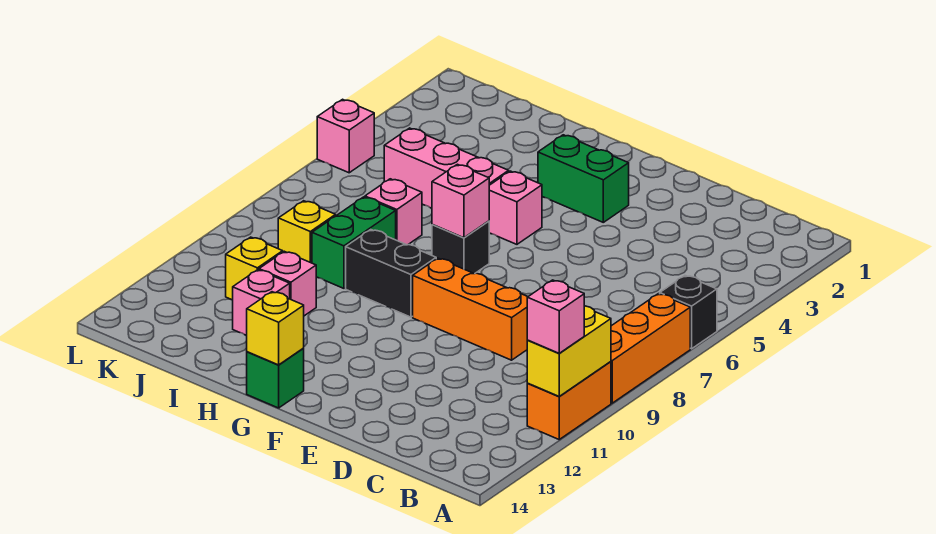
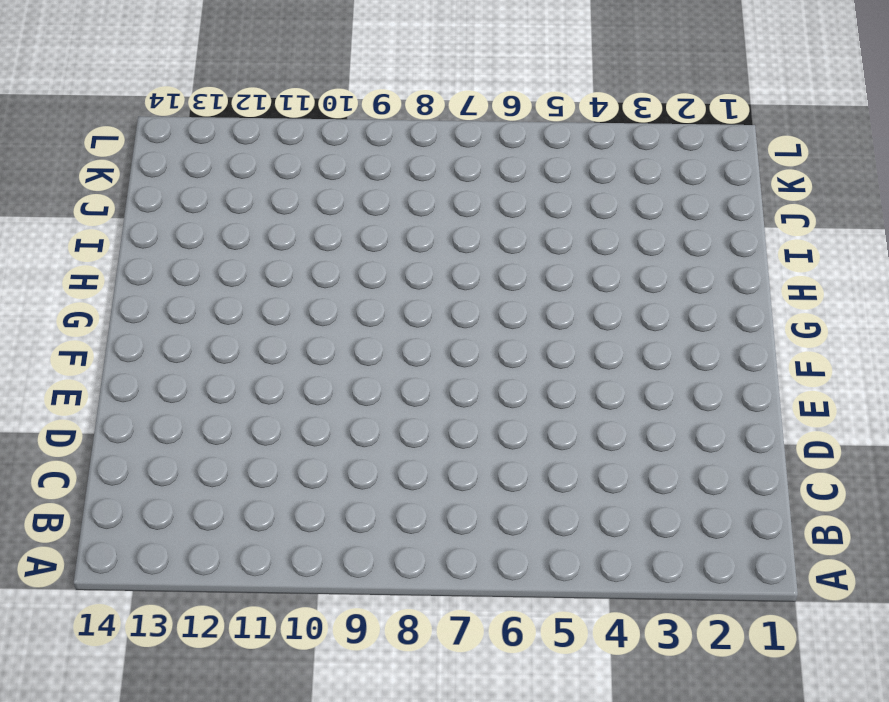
none -> black 1x1 brick [660,276,717,349]
none -> orange 1x3 brick [611,294,690,403]
none -> orange 1x2 brick [527,362,611,439]

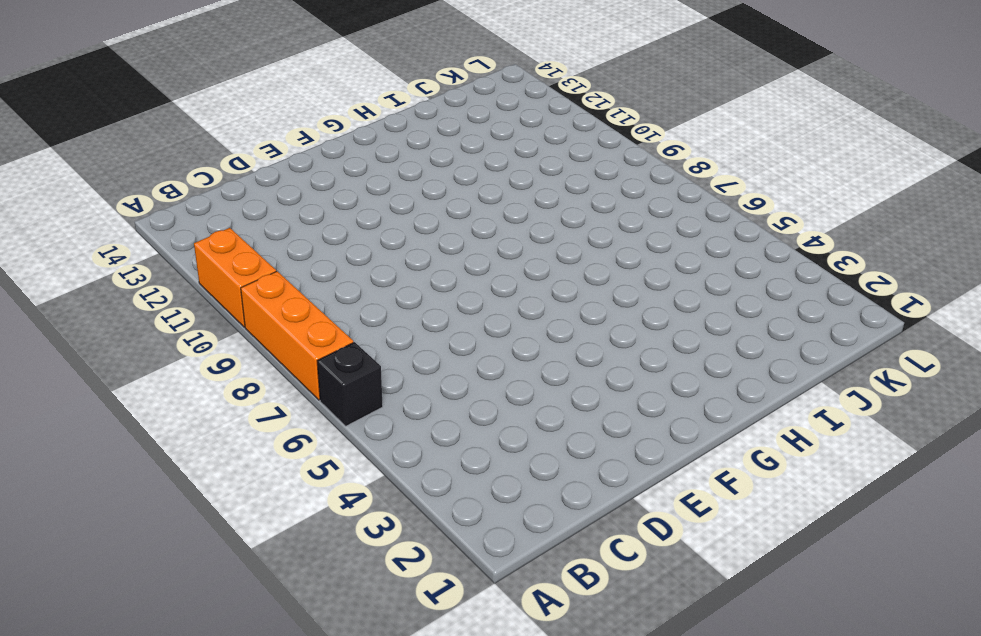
none -> orange 1x3 brick [413,258,528,360]
none -> green 1x2 brick [538,135,629,222]
none -> pink 1x1 brick [489,171,542,244]

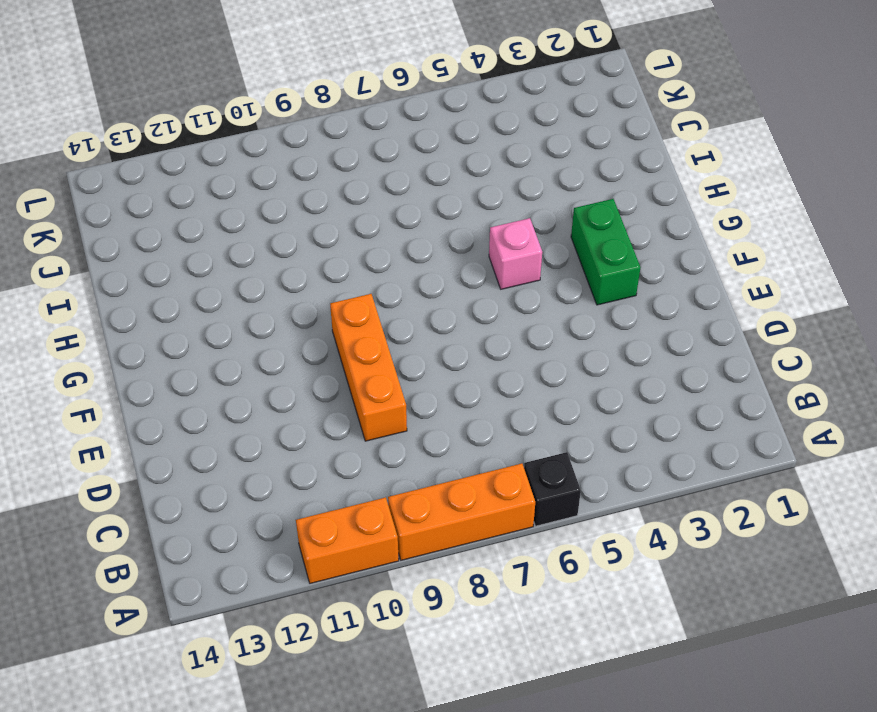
none -> black 1x1 brick [432,221,489,274]
none -> black 1x2 brick [346,230,436,317]
none -> green 1x1 brick [247,348,304,408]

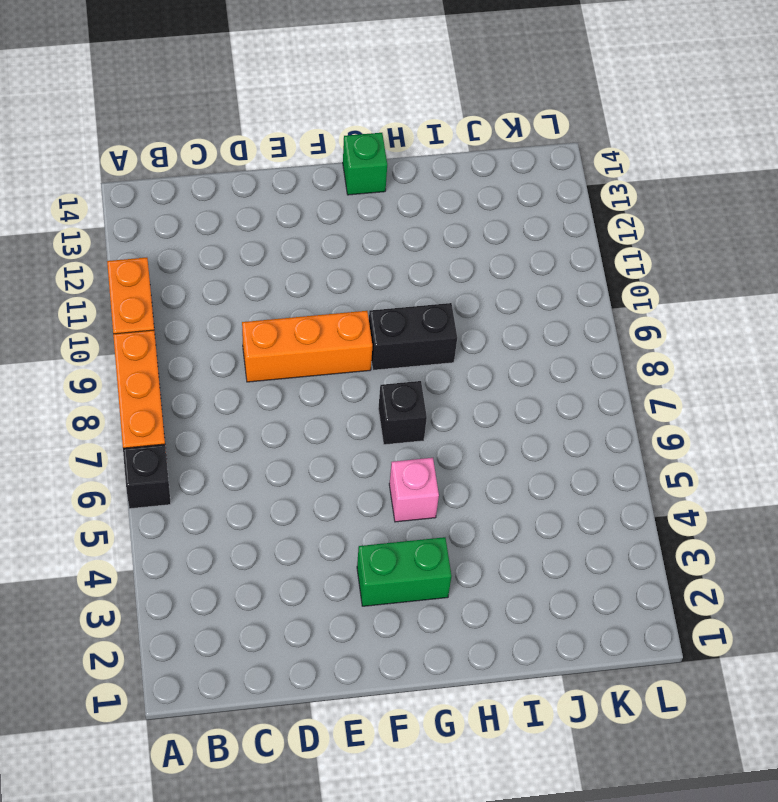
none -> pink 1x3 brick [384,128,509,208]
none -> pink 1x1 brick [365,179,422,245]
none -> green 1x2 brick [312,197,396,288]

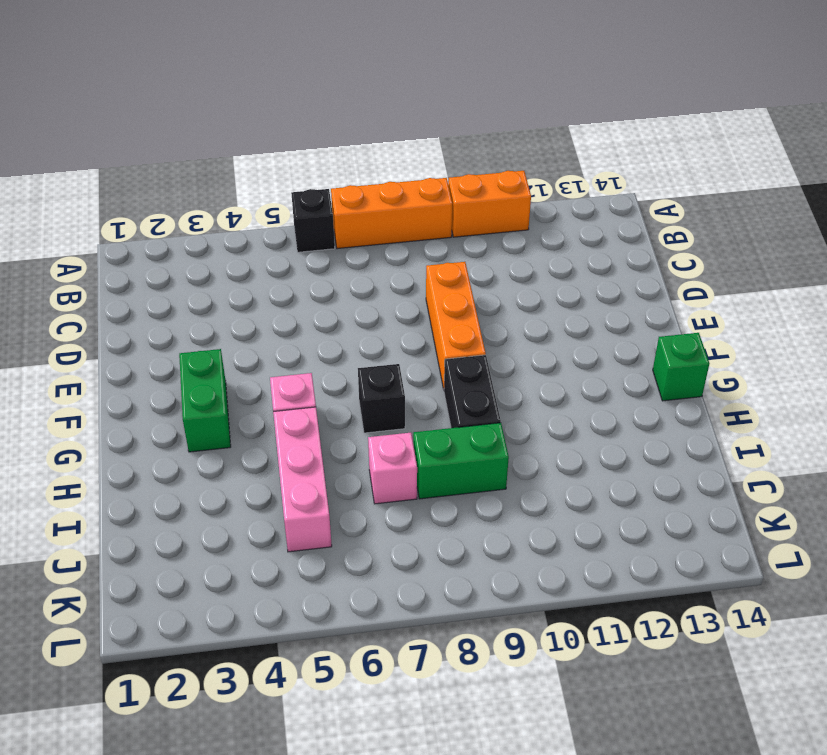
none -> pink 1x1 brick [259,251,316,316]
none -> pink 1x1 brick [233,270,290,335]
none -> yellow 1x1 brick [278,201,336,263]

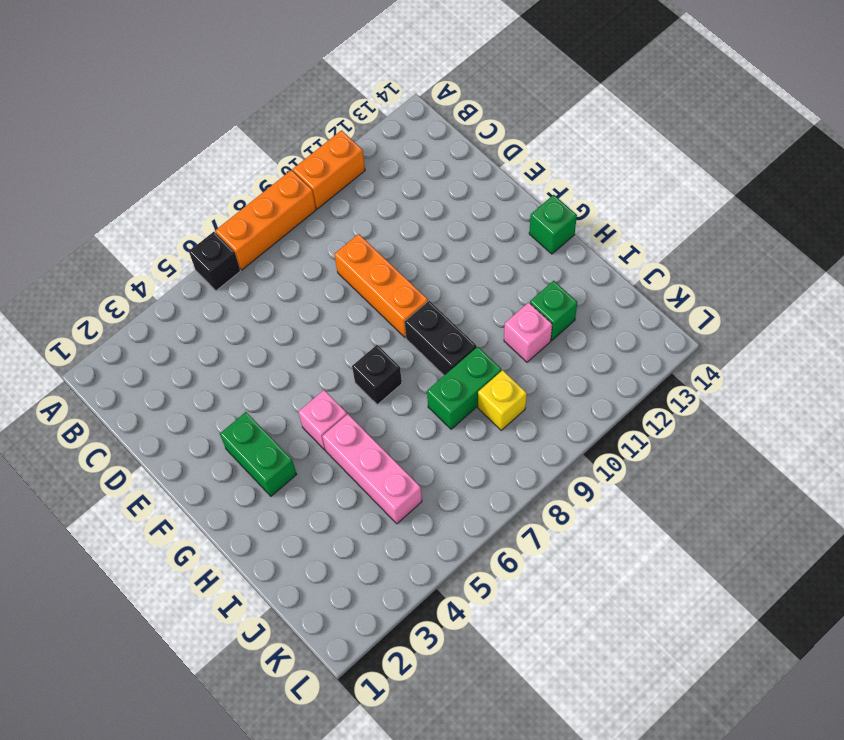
green 1x1 brick [530,281,577,340] -> pink 1x1 brick [233,270,290,335]
none -> pink 1x1 brick [365,179,422,245]
none -> yellow 1x1 brick [226,237,283,300]
none -> pink 1x1 brick [317,99,374,173]

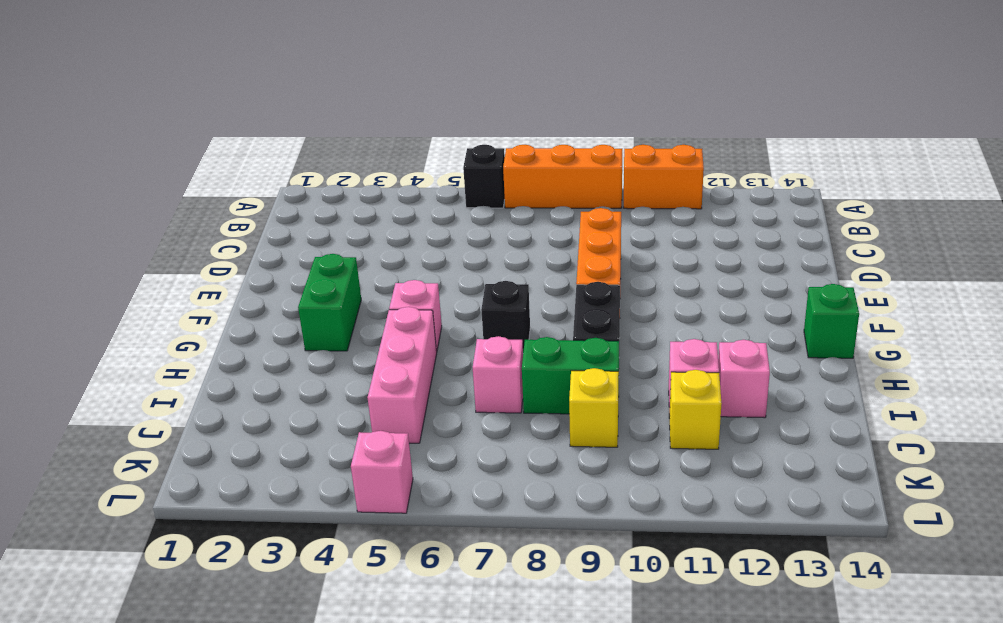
none -> yellow 1x2 brick [527,306,611,397]
none -> pink 1x1 brick [432,164,489,238]
none -> yellow 1x1 brick [247,292,304,365]

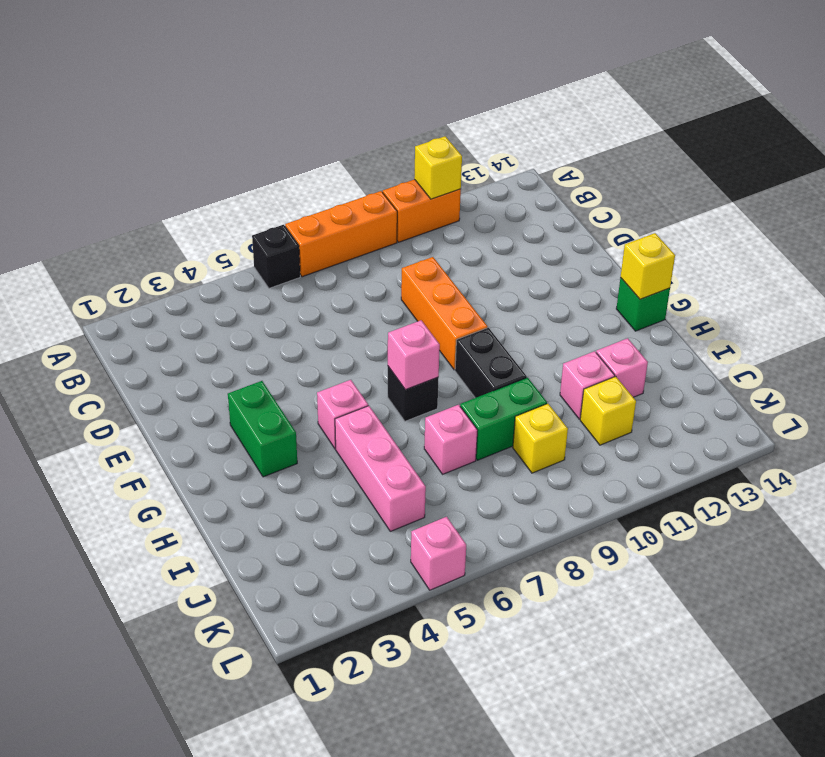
yellow 1x1 brick [414,136,462,199] -> yellow 1x2 brick [527,306,611,397]
none -> pink 1x1 brick [527,280,584,353]

